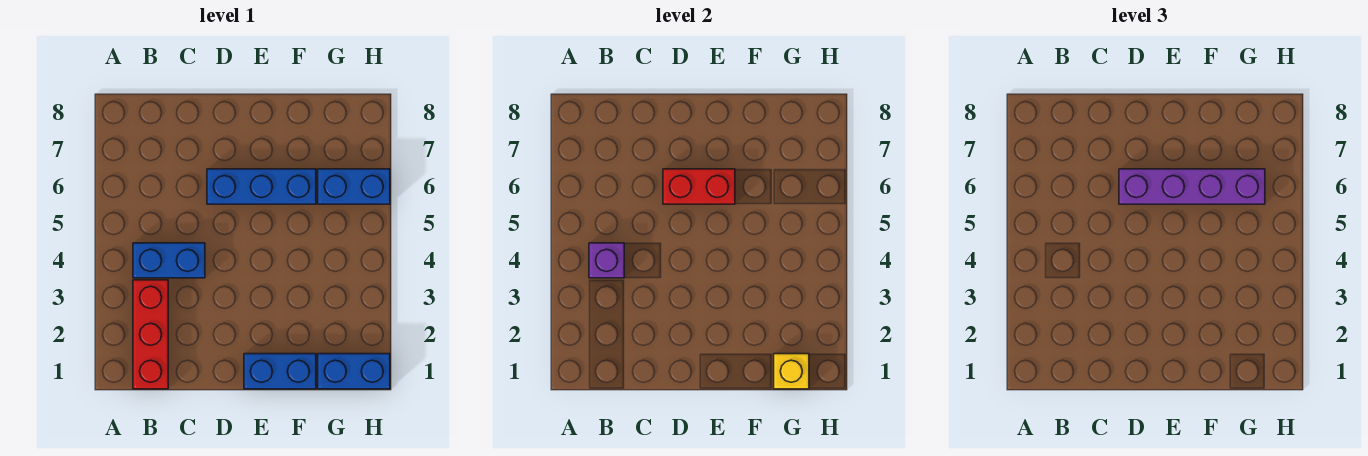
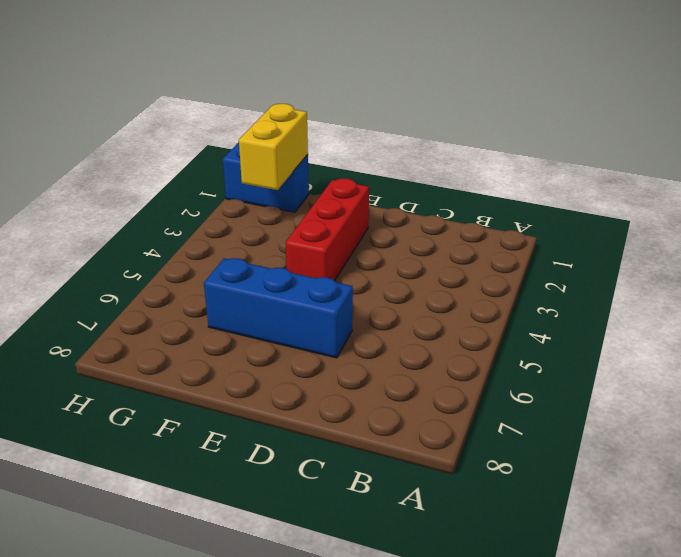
red 1x3 brick [286,179,369,281] -> red 1x3 brick moved to [133,280,168,389]
yellow 1x2 brick [239,104,308,190] -> yellow 1x1 brick [774,354,809,389]
none -> blue 1x2 brick [133,243,205,278]
none -> blue 1x2 brick [244,354,316,389]

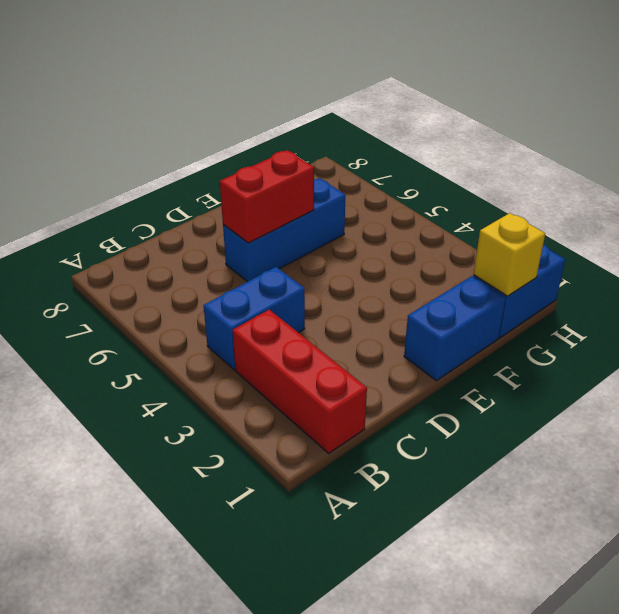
none -> blue 1x2 brick [318,169,390,204]
none -> purple 1x1 brick [589,243,624,278]

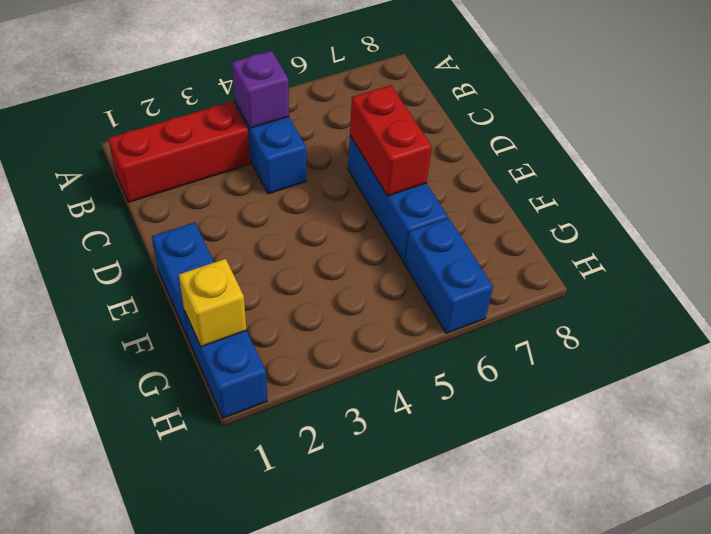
none -> purple 1x4 brick [1119,169,1265,204]

